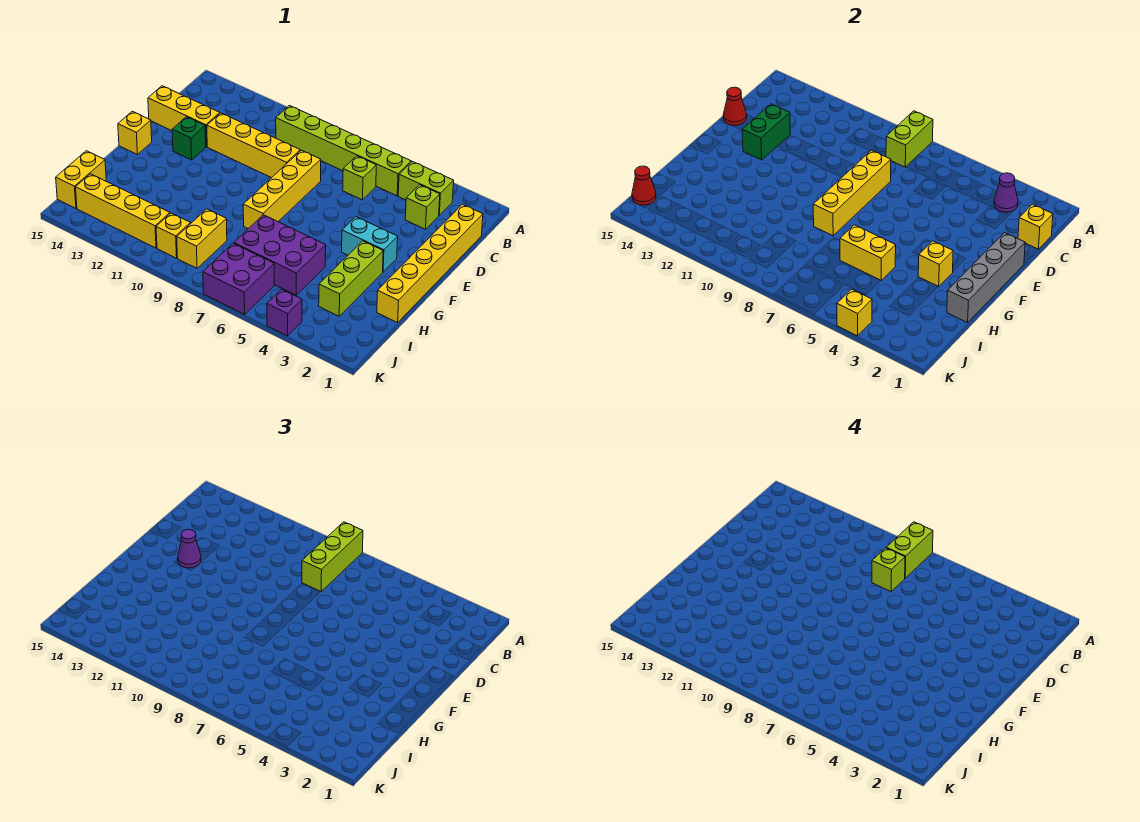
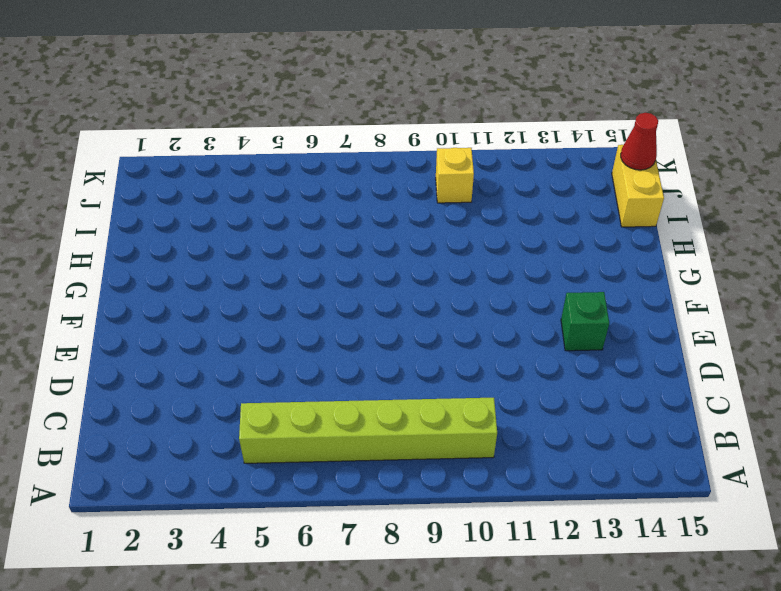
none -> lime 1x2 brick [398,162,454,215]
none -> yellow 1x6 brick [377,204,483,323]
none -> lime 1x1 brick [405,185,440,229]
none -> lime 1x1 brick [343,156,376,200]

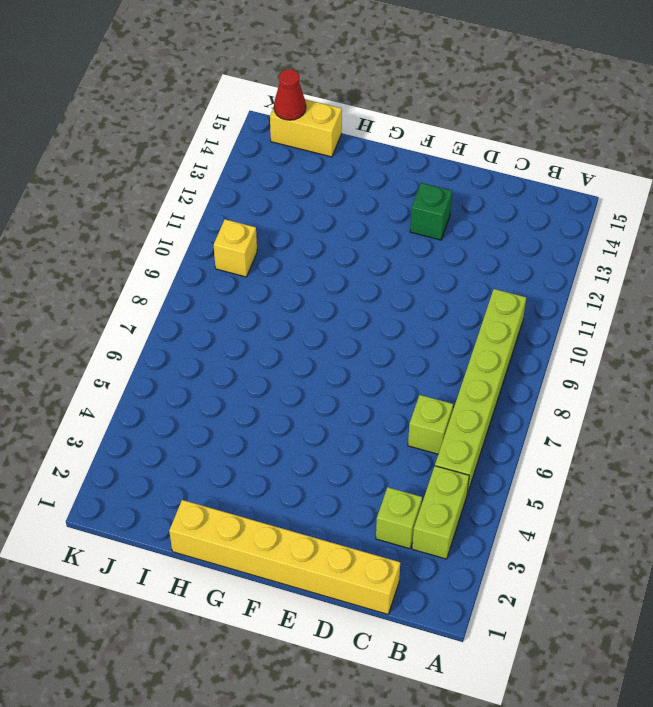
none -> yellow 1x4 brick [243,150,321,229]
none -> yellow 1x4 brick [207,113,300,178]
none -> yellow 1x3 brick [148,86,220,147]
none -> cyan 1x2 brick [342,217,398,272]

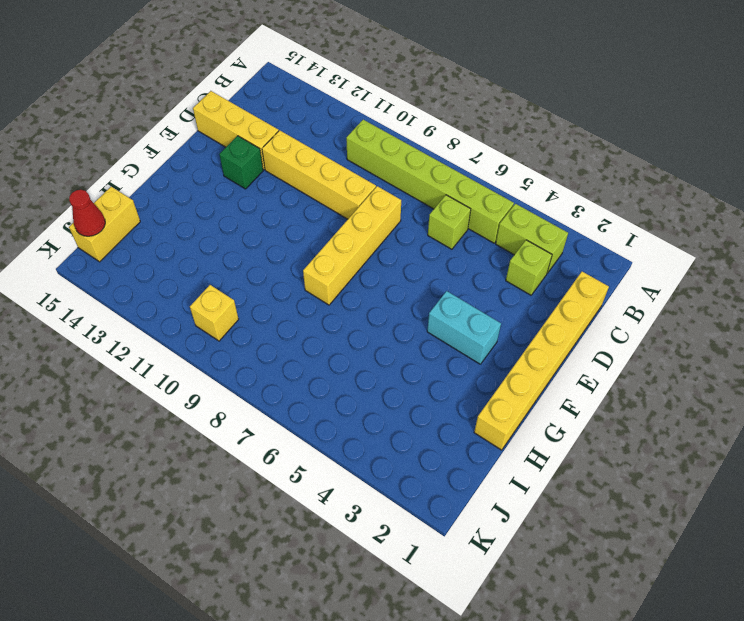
none -> yellow 1x1 brick [118,111,152,155]
none -> lime 1x3 brick [319,241,383,316]
none -> purple 2x3 brick [234,215,326,295]
none -> yellow 1x2 brick [177,209,227,268]

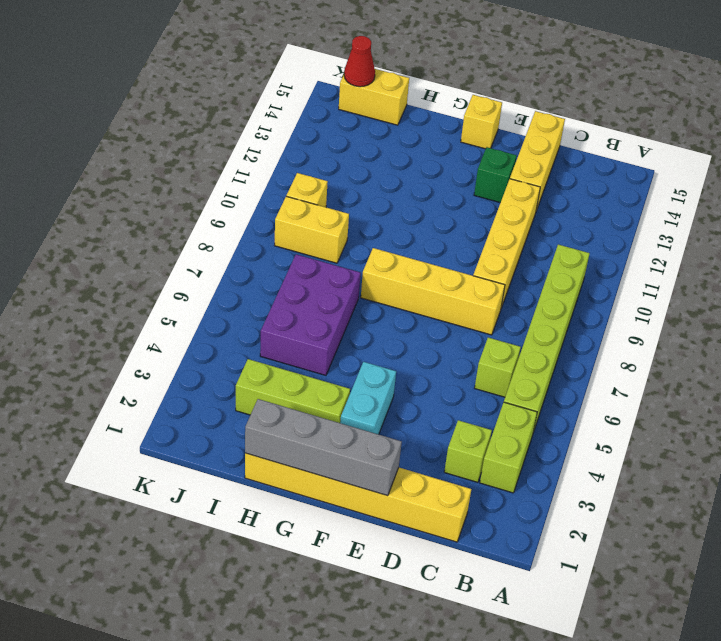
none -> purple 2x2 brick [203,243,274,314]
none -> yellow 1x4 brick [75,174,170,248]
none -> purple 1x1 brick [267,289,302,336]
none -> lime 1x2 brick [886,111,933,167]

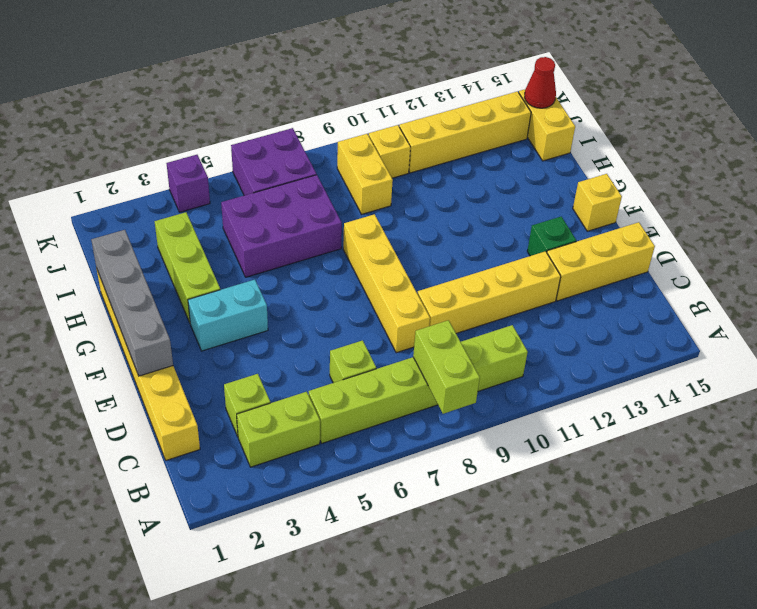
none -> purple 1x1 cone [994,173,1018,212]
none -> yellow 1x1 brick [1018,204,1053,249]
none -> yellow 1x4 brick [813,150,891,236]
none -> green 1x2 brick [742,104,790,160]

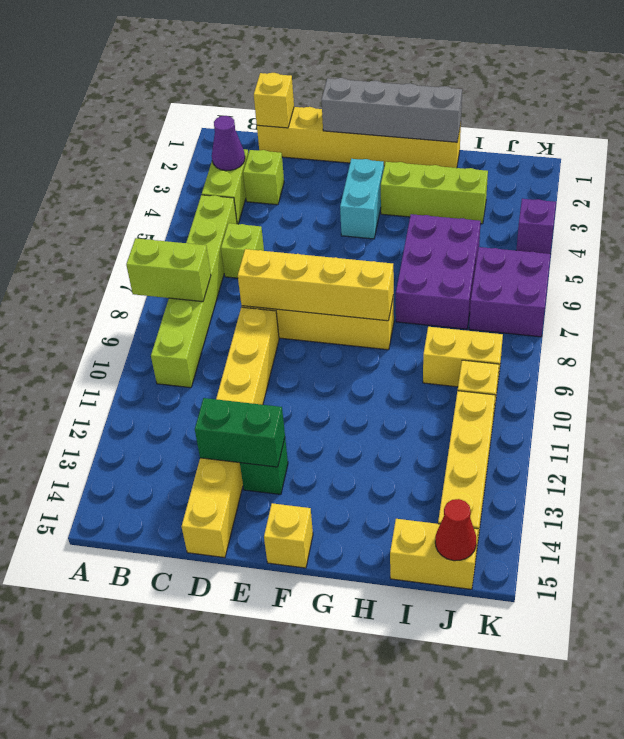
none -> red 1x1 cone [723,87,747,125]
none -> yellow 1x1 brick [918,241,953,287]
none -> yellow 1x2 brick [840,225,896,280]
none -> yellow 1x1 brick [837,289,872,336]

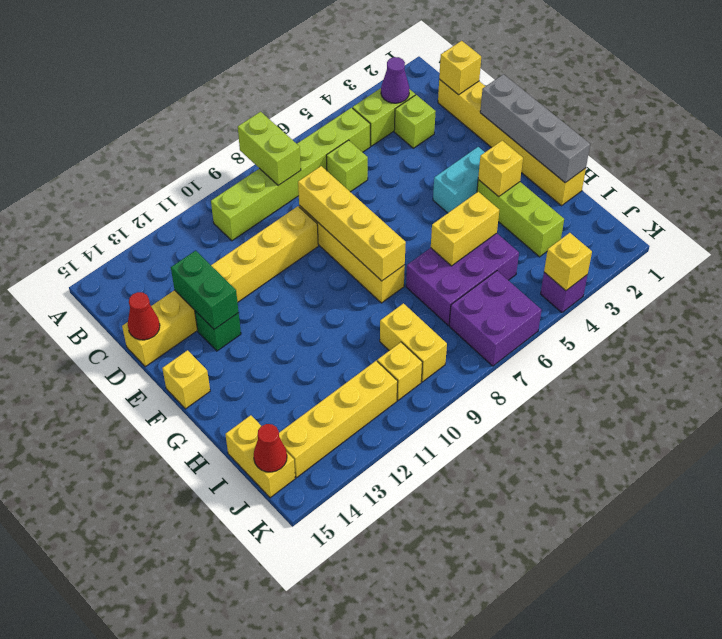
none -> lime 1x3 brick [302,522,363,591]
none -> purple 1x1 cone [178,530,201,568]
none -> lime 1x2 brick [886,522,933,578]
none -> lime 1x1 brick [872,548,905,591]

